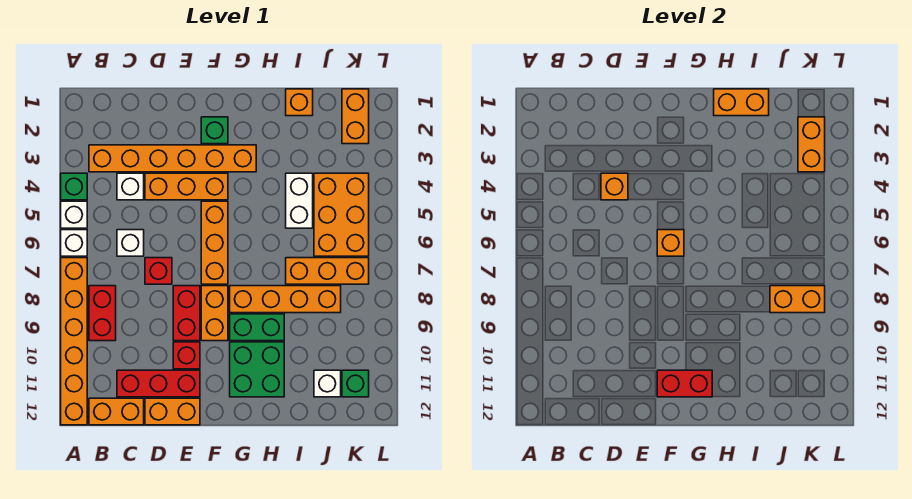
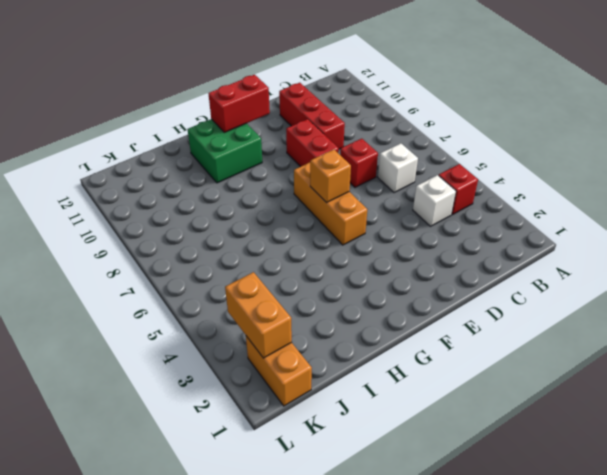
red 1x1 brick [439,164,478,215] -> red 1x1 brick moved to [173,342,200,369]
red 1x3 brick [279,83,345,149] -> red 1x3 brick turned to [117,370,200,397]
none -> green 1x1 brick [61,173,87,200]
none -> white 1x1 brick [61,201,87,228]
none -> white 1x1 brick [61,230,87,256]
none -> orange 1x6 brick [61,258,87,425]

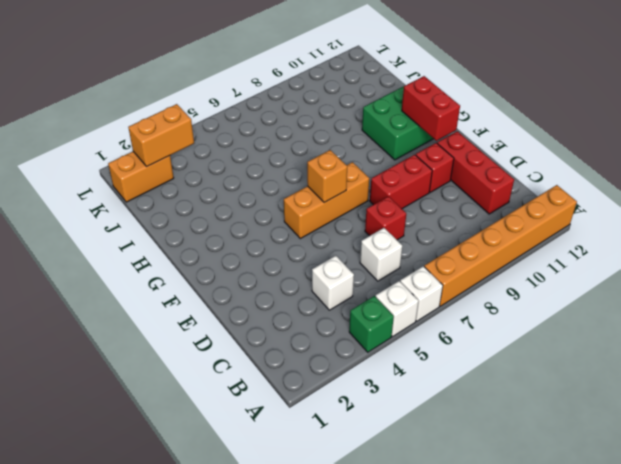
none -> orange 1x6 brick [89,145,256,172]
none -> red 1x2 brick [89,286,116,341]
none -> orange 1x2 brick [89,398,144,425]
none -> orange 1x3 brick [145,173,228,200]

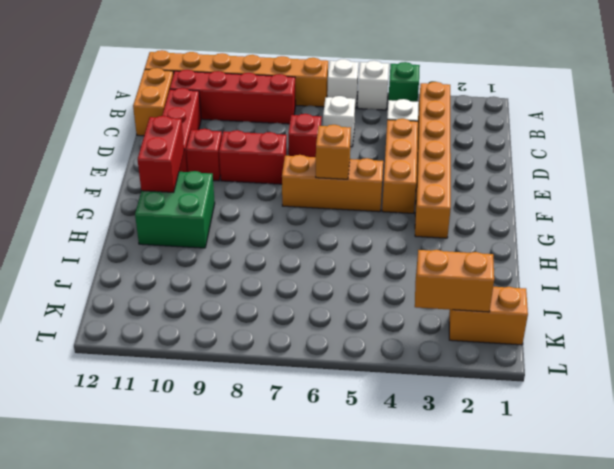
red 1x4 brick [170,70,296,124] -> red 1x2 brick [89,286,116,341]
none -> orange 1x2 brick [145,398,200,425]
none -> green 1x1 brick [201,117,228,144]
none -> orange 1x2 brick [201,286,228,341]
none -> orange 1x4 brick [230,286,341,313]

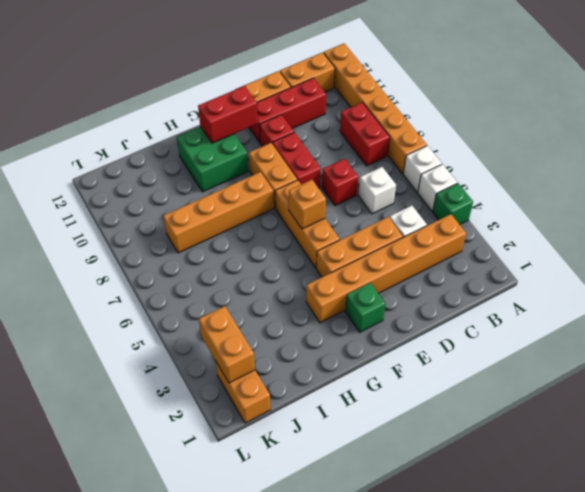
none -> green 1x2 brick [230,314,284,341]
none -> orange 1x1 brick [286,89,313,116]
none -> white 1x2 brick [286,173,313,228]
none -> orange 1x3 brick [286,258,369,284]

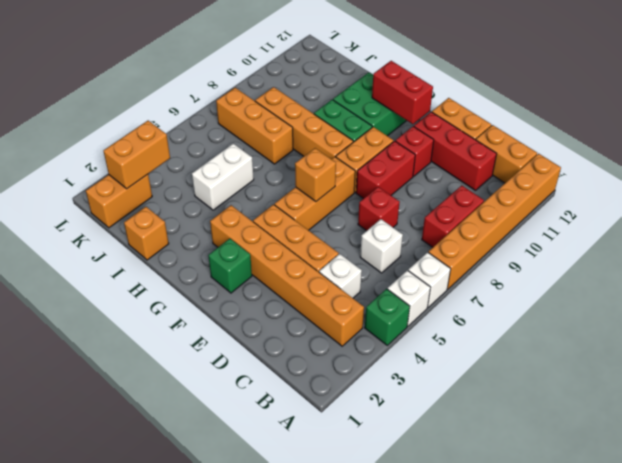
none -> orange 2x3 brick [314,173,369,256]
none -> white 1x1 brick [314,370,341,397]
none -> green 1x1 brick [342,370,369,397]
none -> orange 1x1 brick [601,173,628,200]

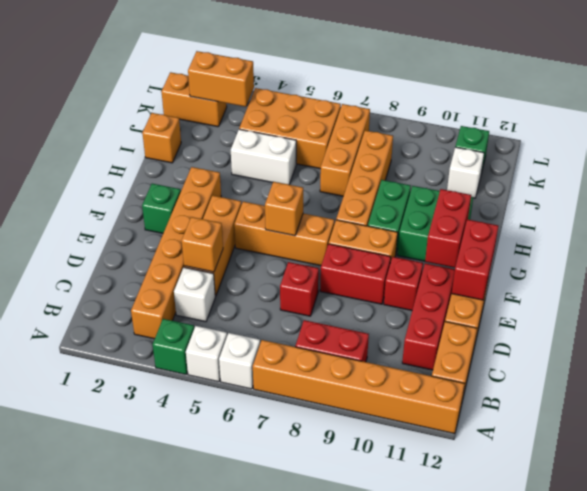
red 1x2 brick [452,219,498,300] -> none
none -> white 1x1 brick [117,230,144,256]
none -> orange 1x2 brick [714,89,769,116]
none -> orange 1x2 brick [770,286,825,313]

